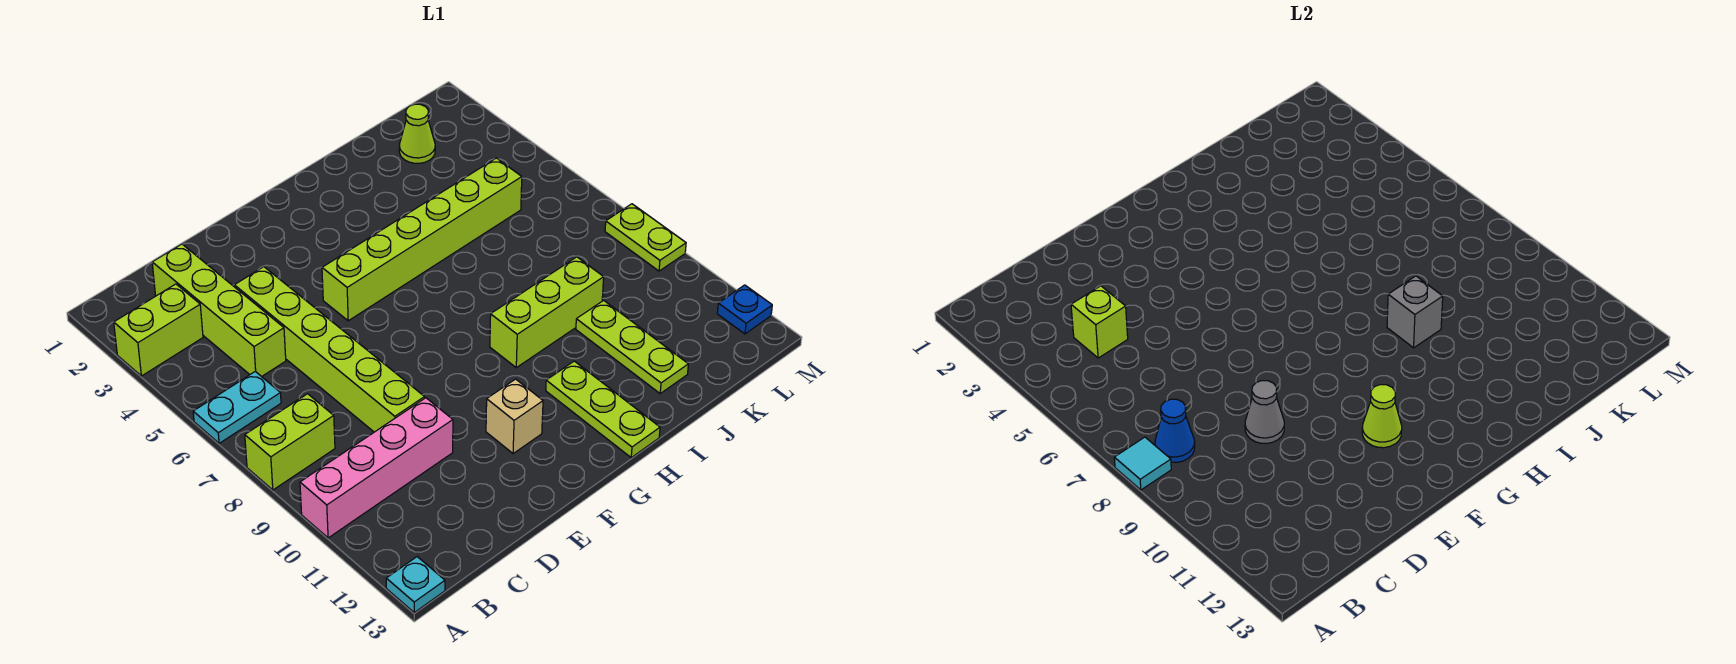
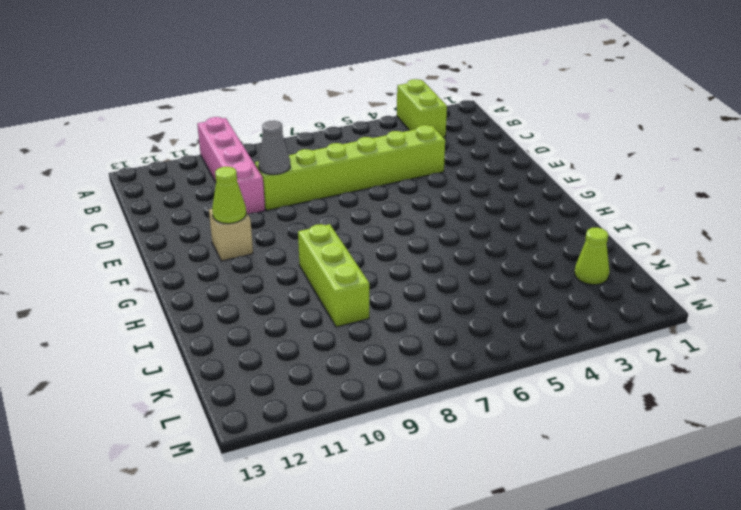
none -> cyan 1x2 plate [193,371,281,443]
none -> lime 1x2 brick [245,394,335,490]
none -> cyan 1x1 plate [386,557,445,612]

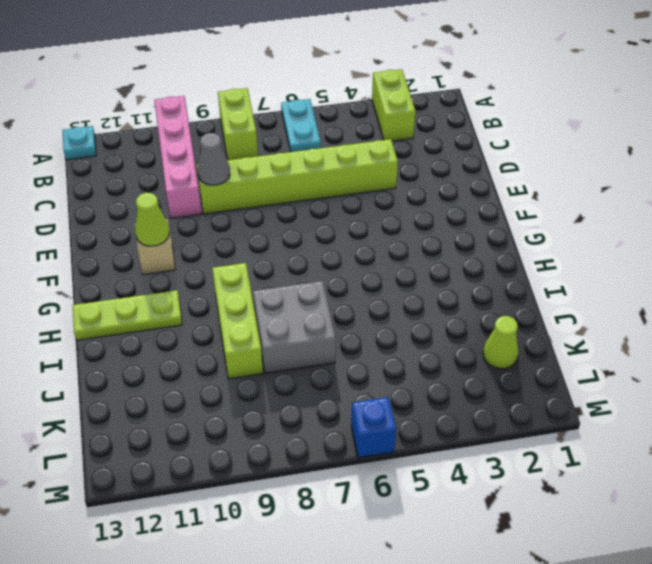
grey 2x2 brick [253,281,336,373] -> none
blue 1x1 brick [351,397,396,458] -> none
none -> lime 1x4 brick [152,244,286,377]
none -> lime 1x6 brick [322,158,522,321]
none -> lime 1x3 plate [576,300,688,393]

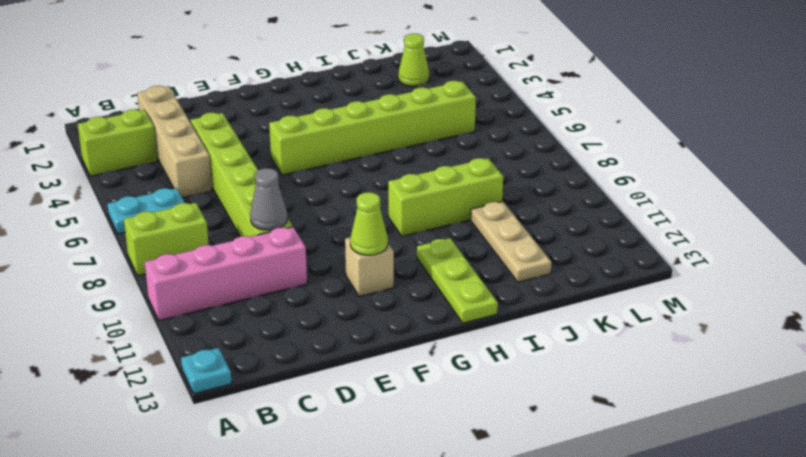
tan 1x4 brick [137,86,212,198] -> lime 1x4 brick [152,244,286,377]
tan 1x3 plate [471,202,552,282] -> lime 1x3 plate [576,300,688,393]
none -> lime 1x2 plate [605,204,686,271]
none -> blue 1x1 plate [717,285,772,334]
none -> cyan 1x1 tile [1114,437,1171,490]

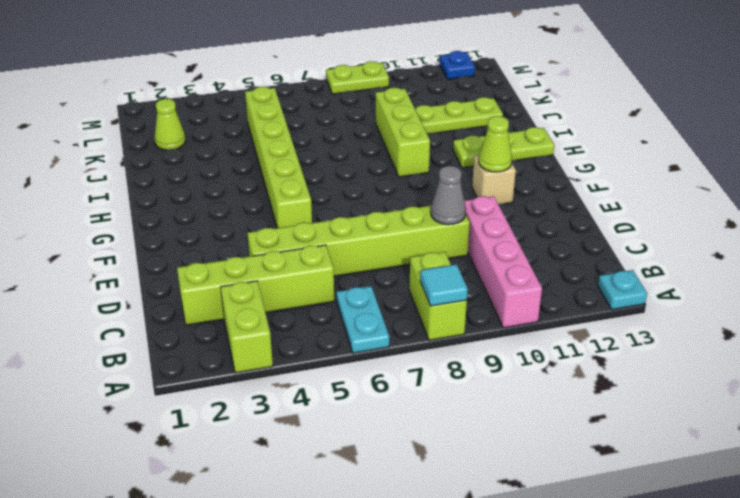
none -> blue 1x1 cone [1155,399,1195,463]
none -> lime 1x1 brick [1071,286,1128,358]
none -> grey 1x1 brick [1387,276,1443,348]

